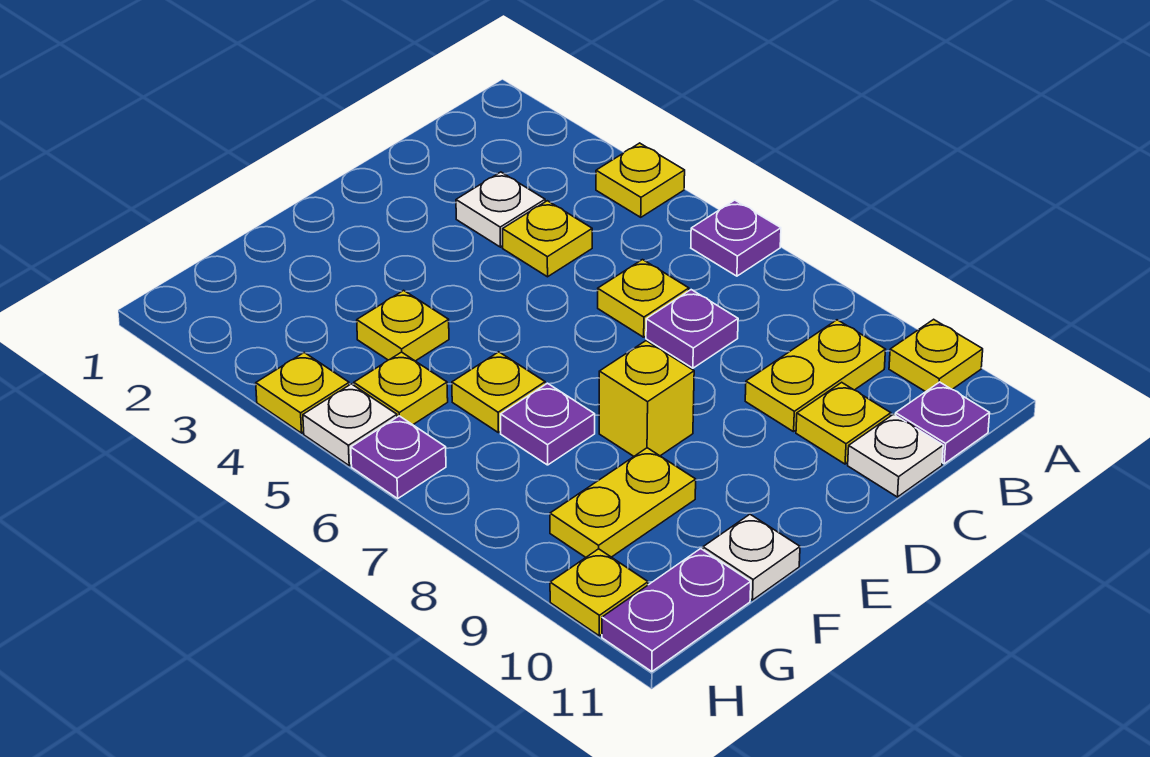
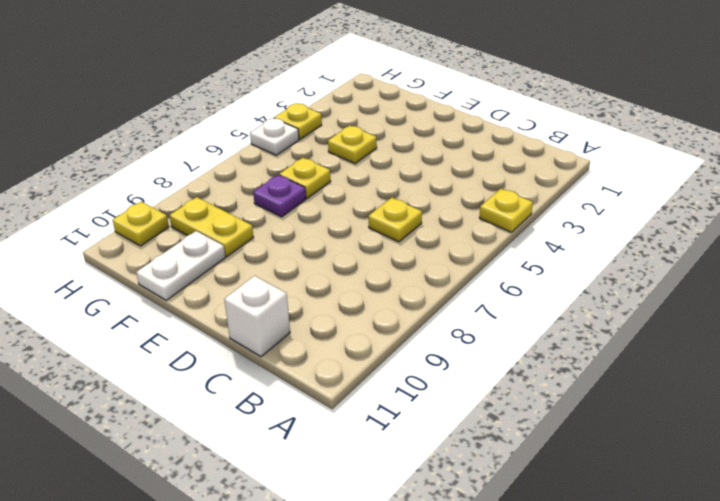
white 1x1 brick [224,276,290,357] -> white 1x1 plate [848,414,943,497]
white 1x2 plate [136,231,225,300] -> white 1x1 plate [703,514,800,600]
none -> purple 1x1 plate [691,200,781,276]
none -> yellow 1x1 plate [889,319,983,392]
none -> yellow 1x2 plate [745,320,886,432]

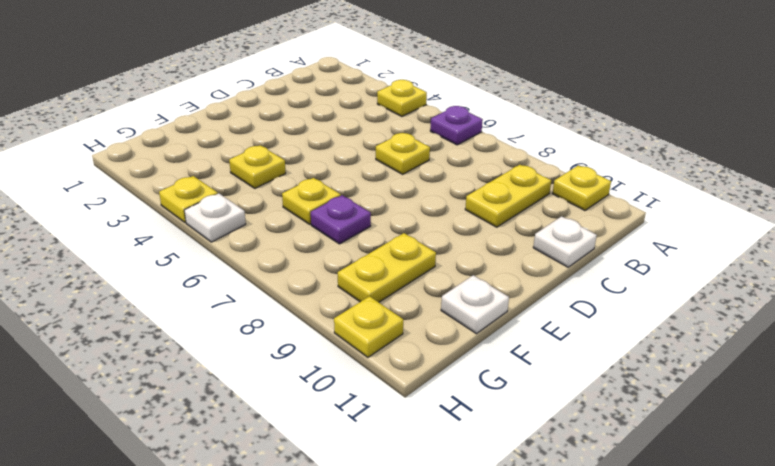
none -> purple 1x1 plate [895,382,990,464]
none -> white 1x1 plate [456,172,545,247]
none -> yellow 1x1 plate [503,201,592,277]

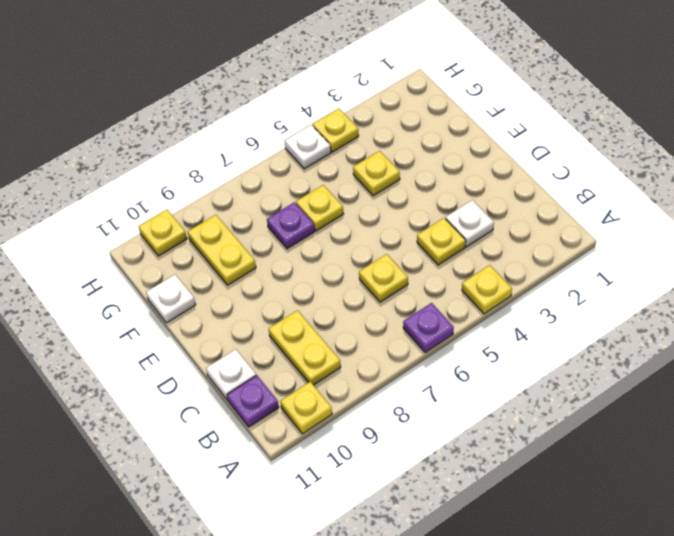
none -> purple 1x1 plate [646,290,738,368]
none -> yellow 1x1 plate [796,382,891,464]
none -> yellow 1x1 brick [599,341,694,456]

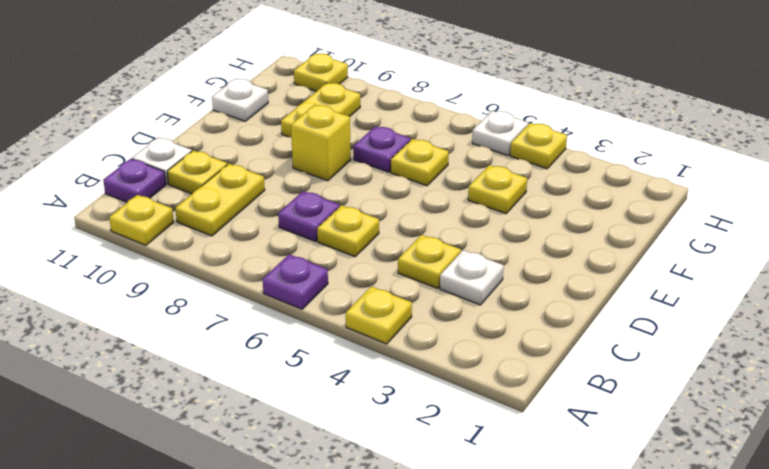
none -> yellow 1x1 plate [354,352,448,425]
none -> purple 1x2 plate [602,549,751,672]
none -> purple 1x1 plate [351,416,446,498]

